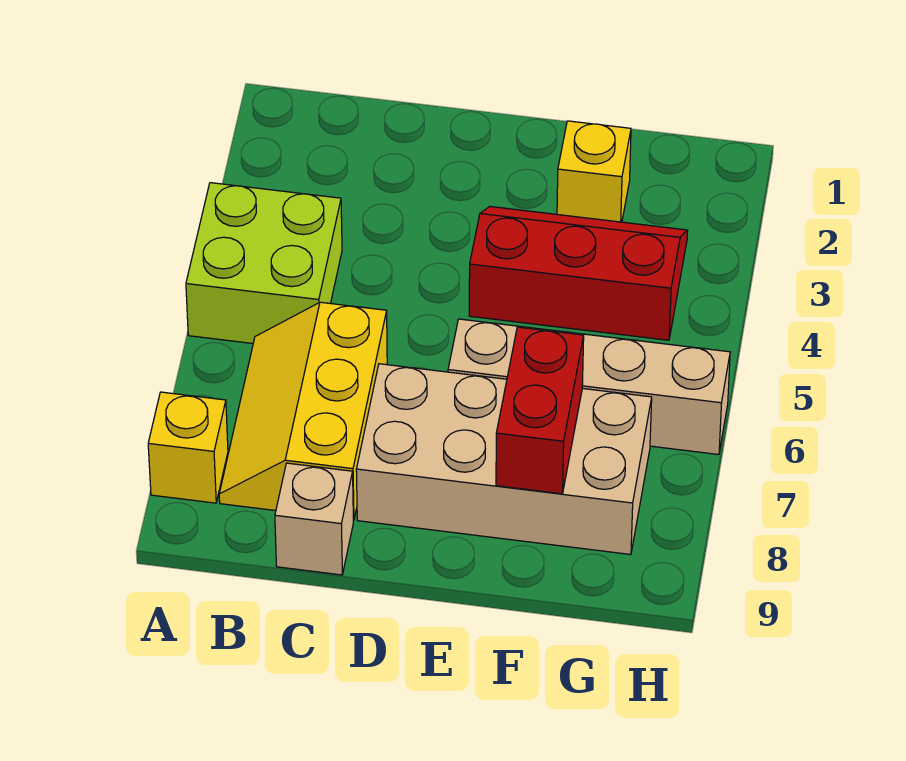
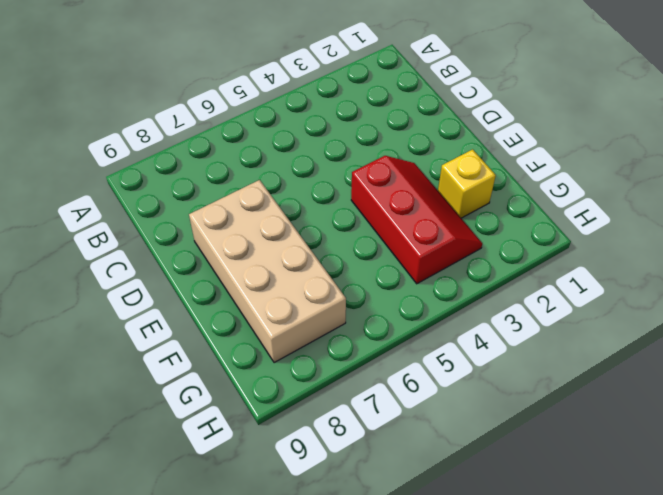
none -> lime 2x2 brick [186,183,342,343]
none -> yellow 1x1 brick [148,392,228,503]

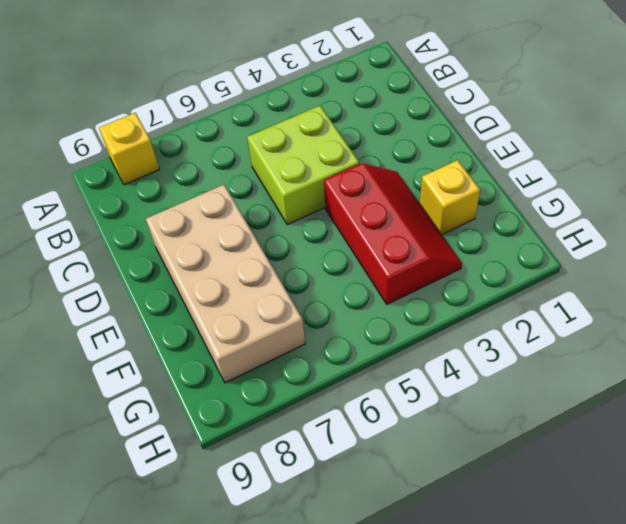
lime 2x2 brick [247,106,359,225] -> lime 2x2 brick moved to [186,183,342,343]
none -> yellow 2x3 slope [219,302,387,520]
none -> tan 1x1 brick [275,463,353,575]

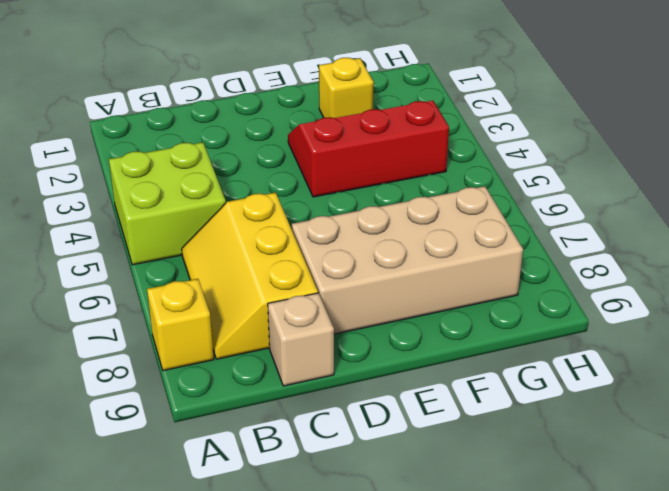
none -> tan 1x4 brick [448,319,730,455]
none -> red 1x2 brick [496,327,584,494]

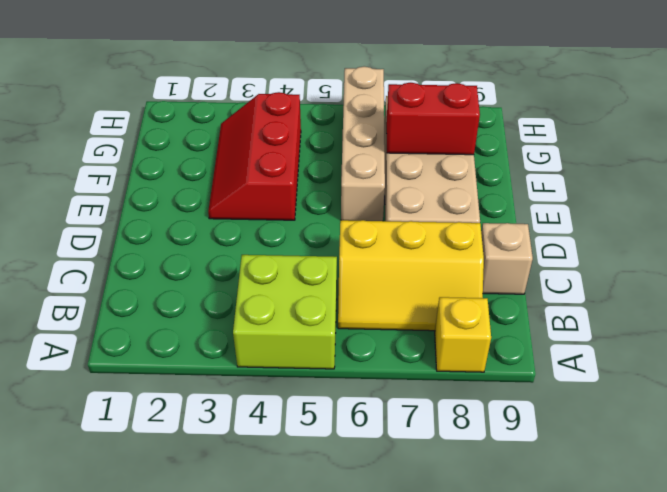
none -> yellow 1x1 brick [557,121,631,222]

